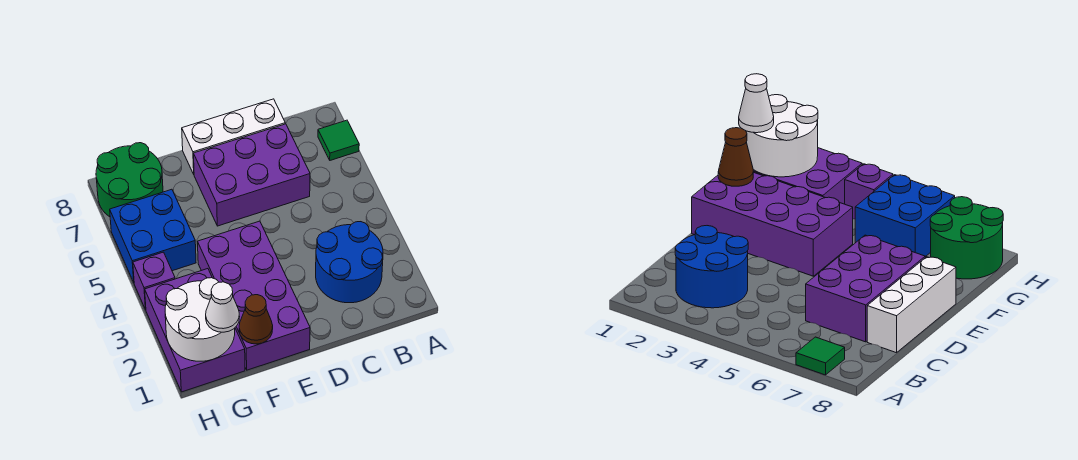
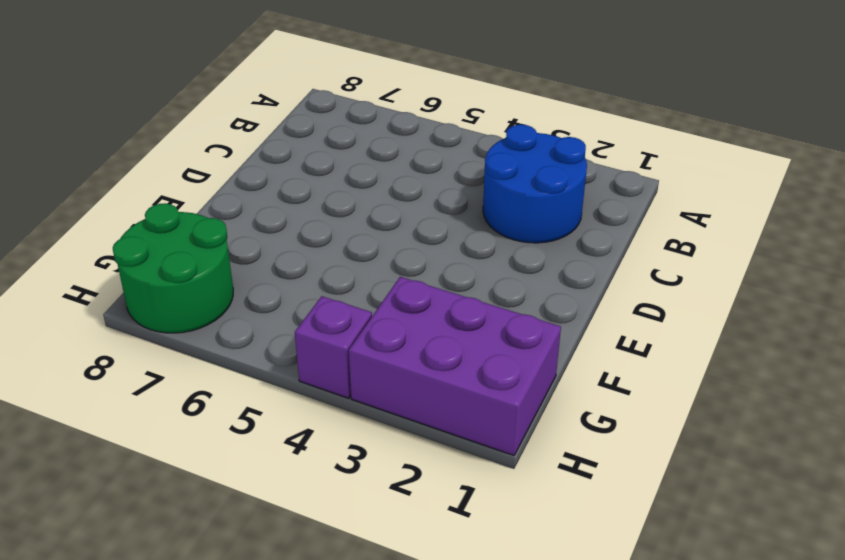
none -> green 1x1 tile [318,120,359,160]
none -> purple 2x3 brick [194,124,310,226]
none -> white 1x3 brick [182,99,285,174]

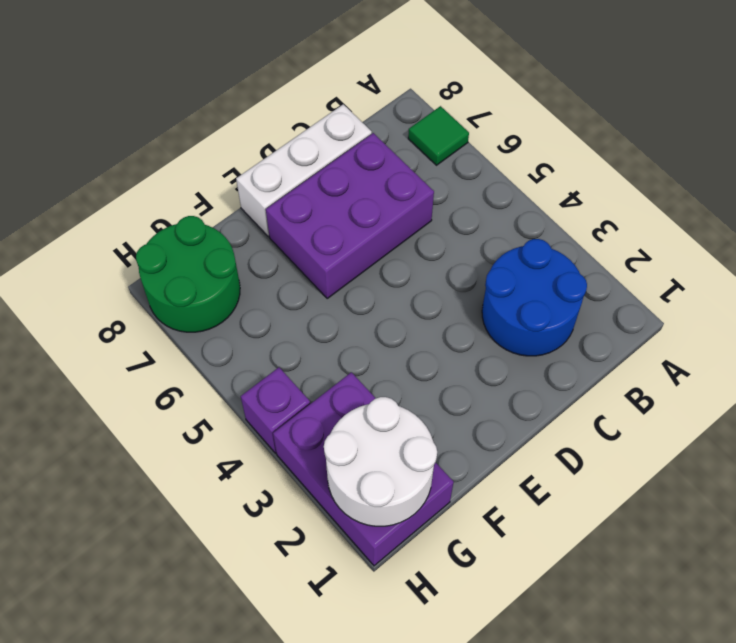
none -> purple 2x4 brick [197,221,310,370]
none -> blue 2x2 brick [110,189,196,282]
none -> brown 1x1 cone [239,295,273,344]

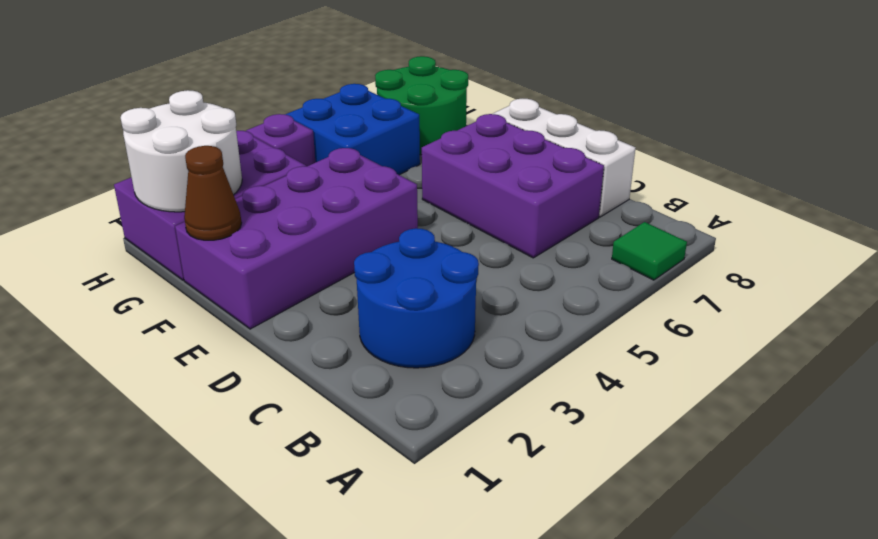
none -> white 1x1 cone [206,282,240,332]

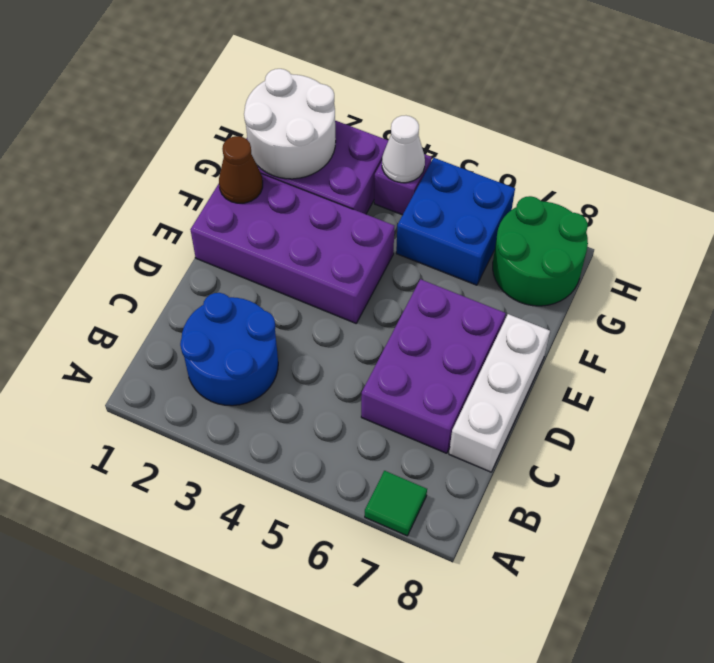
white 1x1 cone [382,116,425,183] -> white 1x1 cone moved to [206,282,240,332]

